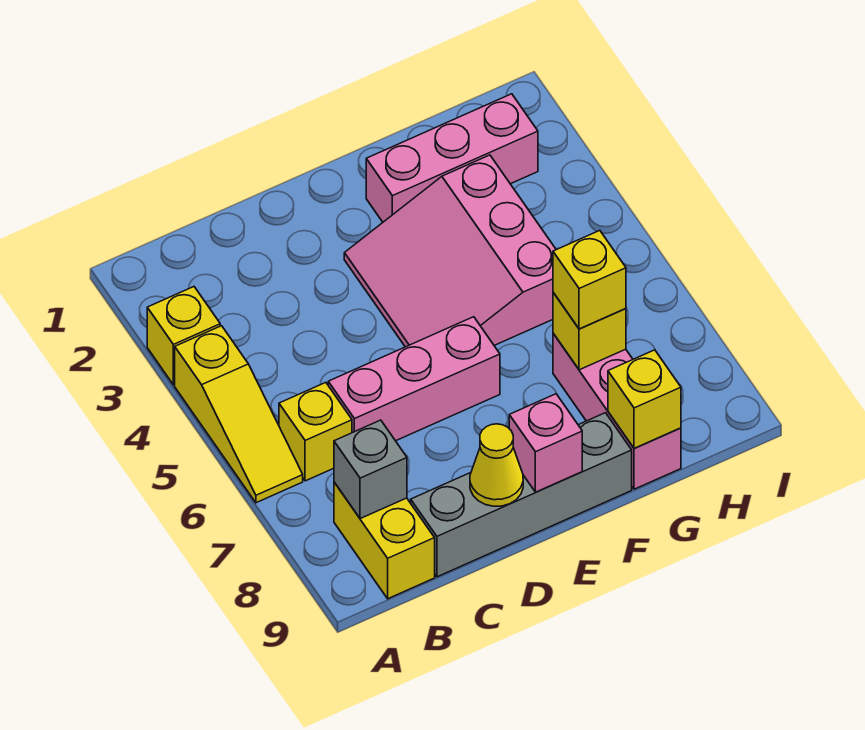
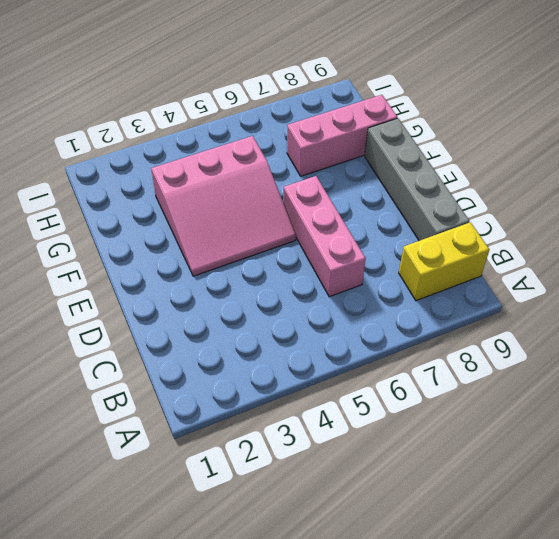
none -> yellow 1x1 brick [147,287,220,385]
none -> yellow 1x3 slope [175,326,303,503]
none -> yellow 1x1 brick [279,383,352,481]

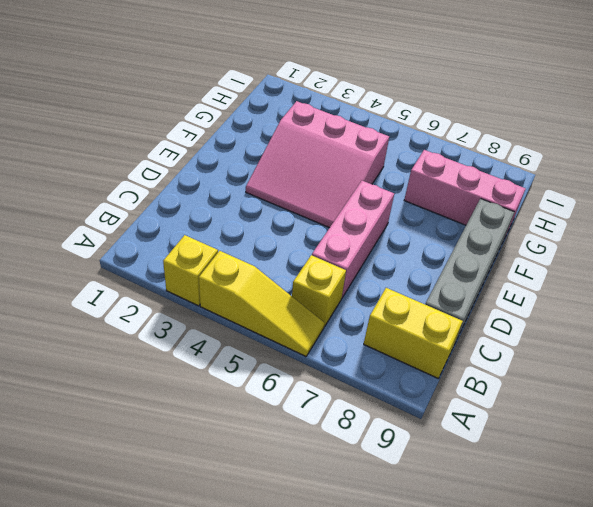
none -> pink 1x3 brick [366,94,538,222]
none -> grey 1x1 brick [334,420,407,519]
none -> yellow 1x1 cone [470,424,523,506]

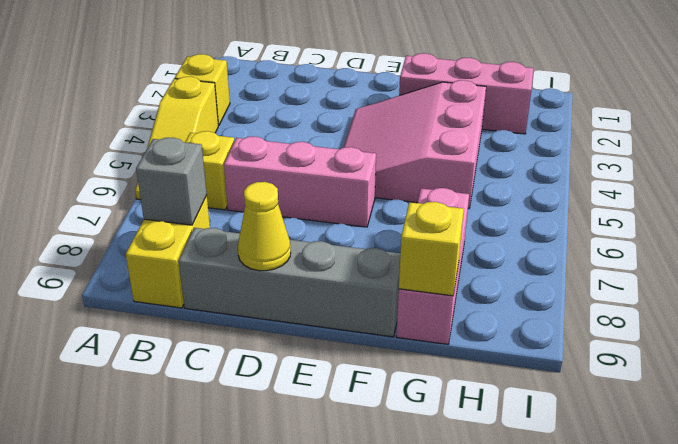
none -> pink 1x1 brick [509,394,582,492]
none -> yellow 1x1 brick [553,293,626,370]
none -> yellow 1x1 brick [553,231,626,329]

